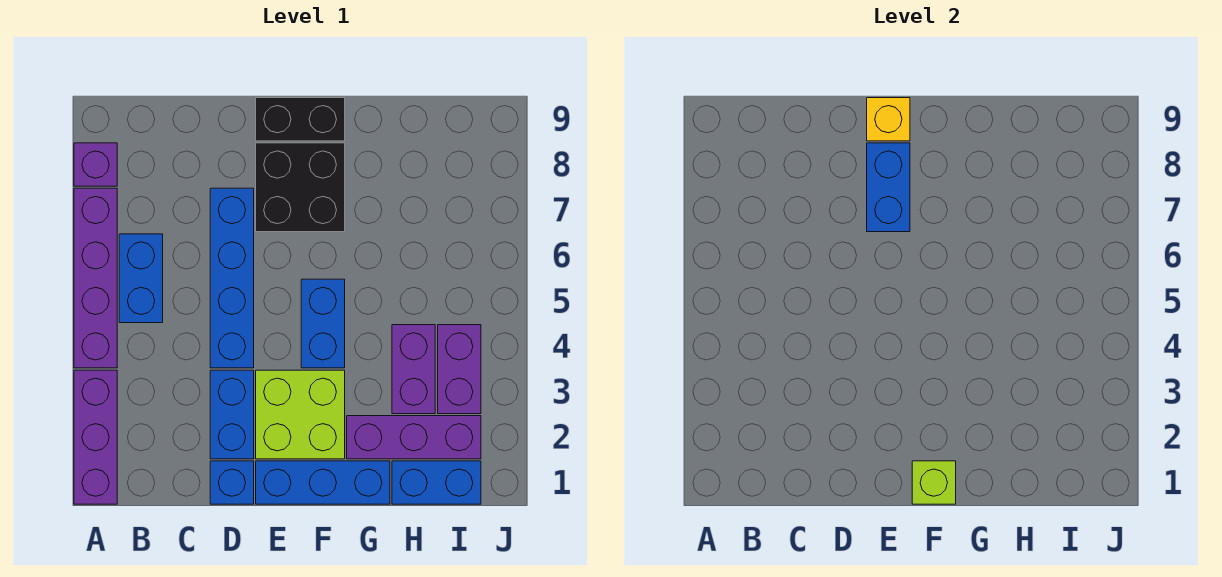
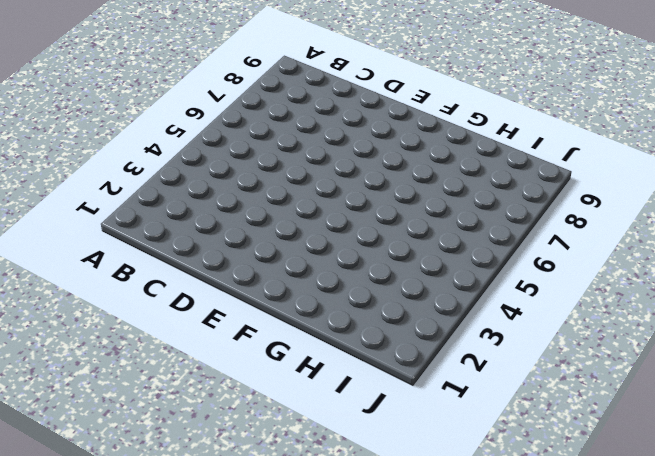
none -> purple 1x3 brick [74,370,117,504]
none -> purple 1x4 brick [74,188,117,368]
none -> purple 1x1 brick [74,143,117,186]

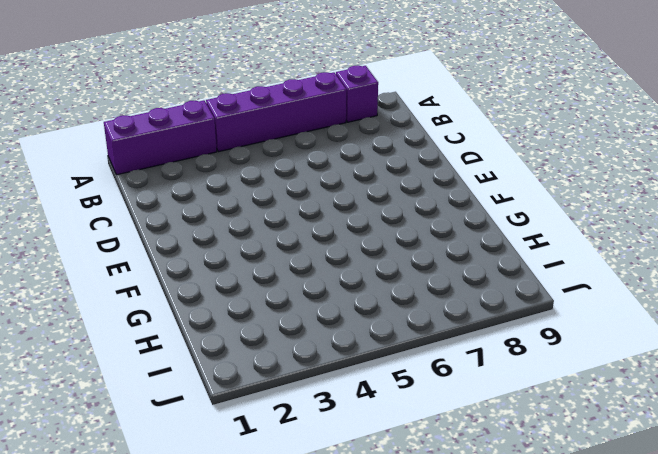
none -> blue 1x2 brick [119,234,163,323]
none -> blue 1x1 brick [210,461,254,504]
none -> blue 1x2 brick [210,370,254,459]

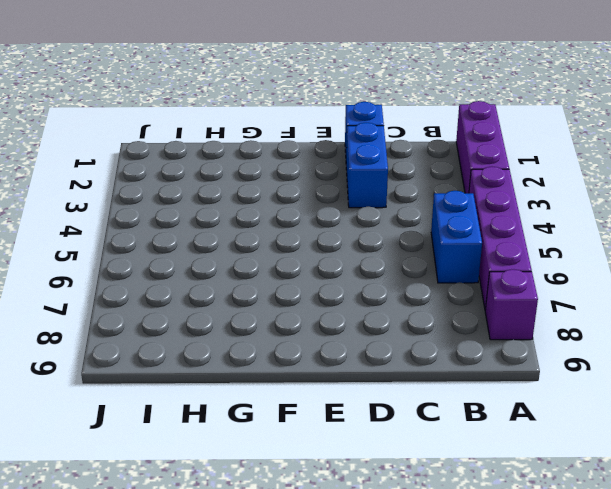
none -> blue 1x4 brick [210,188,254,368]
none -> blue 1x3 brick [256,461,390,504]
none -> lime 2x2 brick [256,370,345,459]

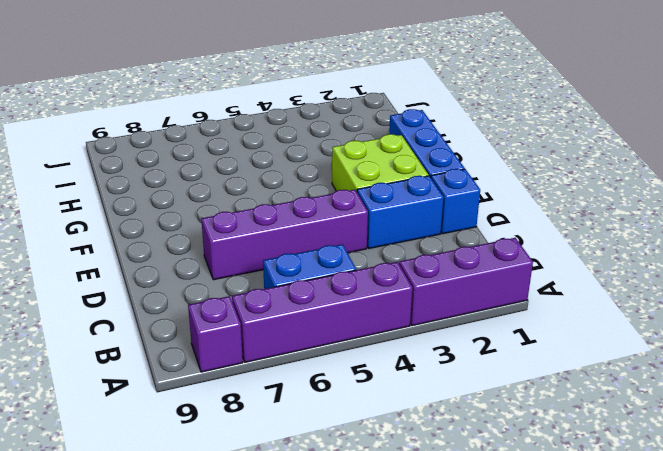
purple 1x4 brick [201,190,368,280] -> blue 1x4 brick [210,188,254,368]
none -> black 2x2 brick [256,143,345,232]
none -> black 1x2 brick [256,98,345,141]
none -> blue 1x2 brick [301,279,345,368]

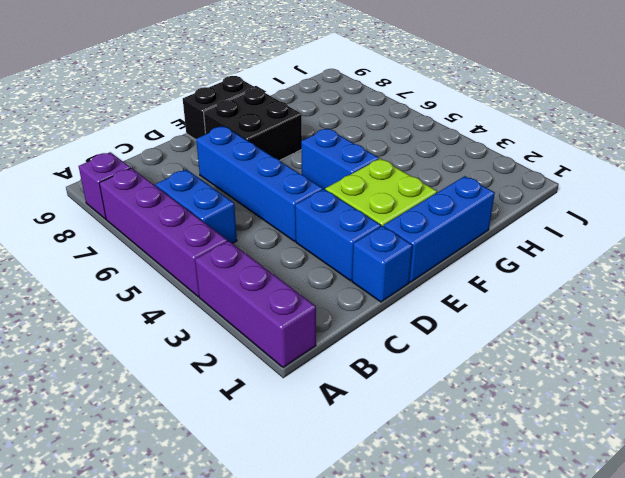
none -> purple 1x3 brick [347,416,481,459]
none -> blue 1x2 brick [392,461,481,504]
none -> purple 1x2 brick [392,325,435,414]

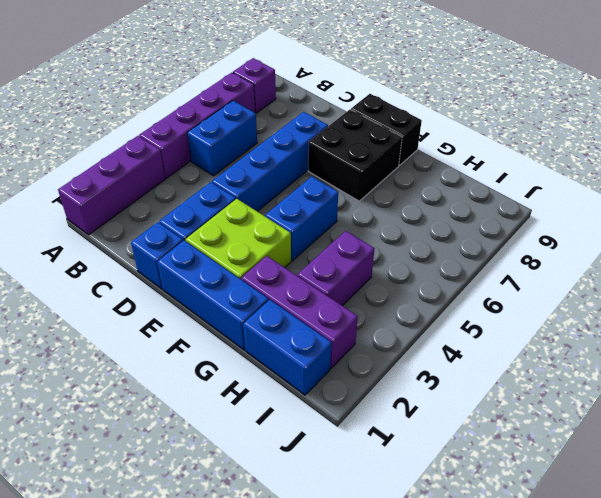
none -> purple 1x2 brick [438,325,481,414]
none -> blue 1x2 brick [867,143,910,232]
none -> yellow 1x1 brick [867,98,910,141]

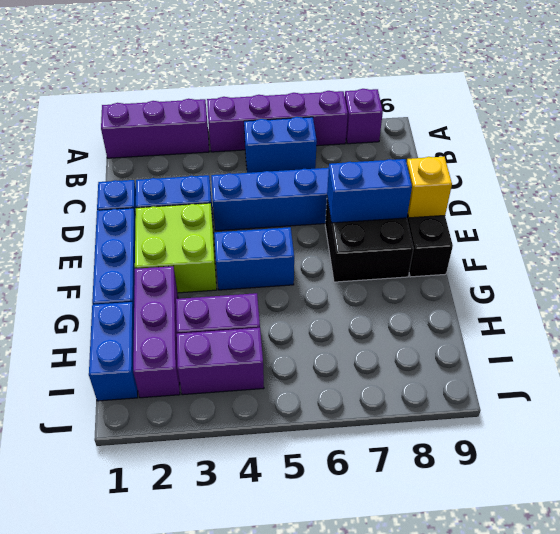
none -> lime 1x1 brick [912,461,956,504]

